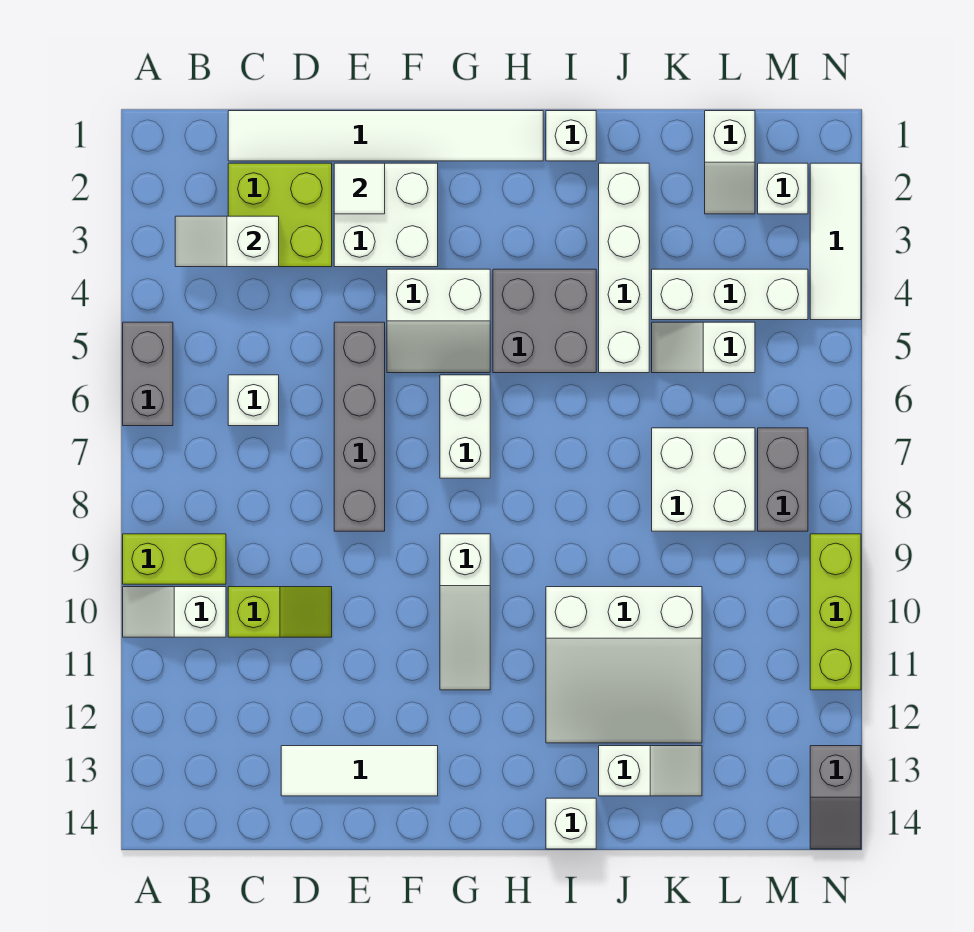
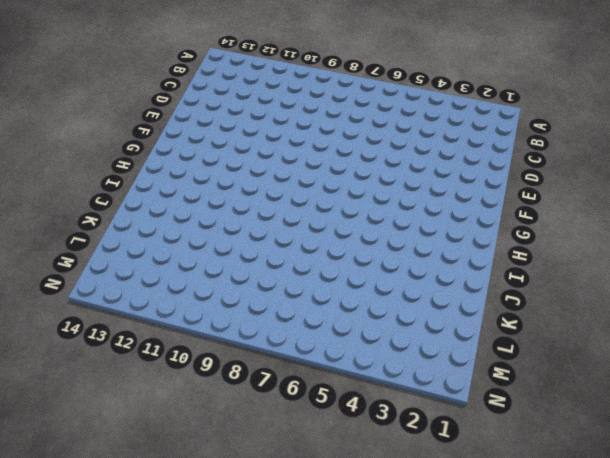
none -> grey 1x2 brick [123,322,173,426]
none -> lime 1x2 brick [123,534,226,584]
none -> white 1x2 slope [123,587,226,637]
none -> white 1x6 tile [228,111,543,161]

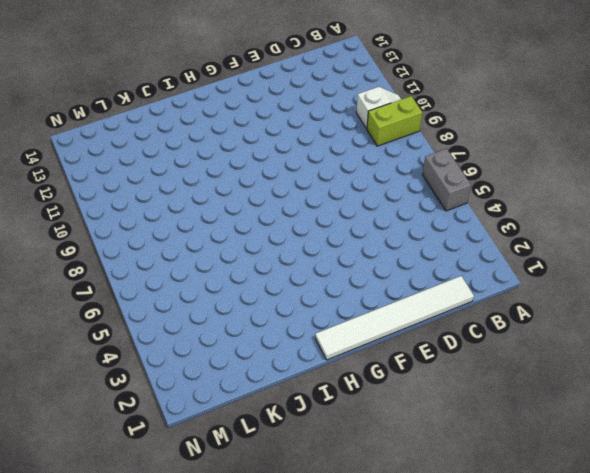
none -> lime 2x2 brick [228,163,332,267]
none -> white 1x1 brick [228,375,279,426]
none -> lime 1x2 slope [228,587,332,637]
none -> white 1x3 tile [281,746,438,796]

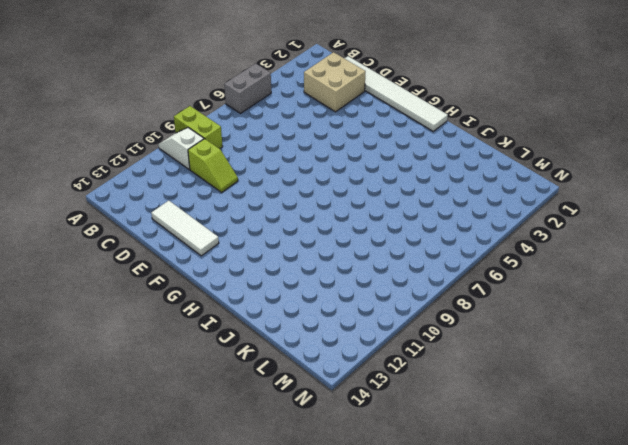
tan 2x2 brick [304,52,366,112] -> lime 2x2 brick [228,163,332,267]
none -> white 1x1 brick [228,375,279,426]
none -> white 2x2 brick [334,163,438,267]
none -> grey 1x4 brick [334,322,385,531]
none -> white 2x2 slope [387,269,490,373]

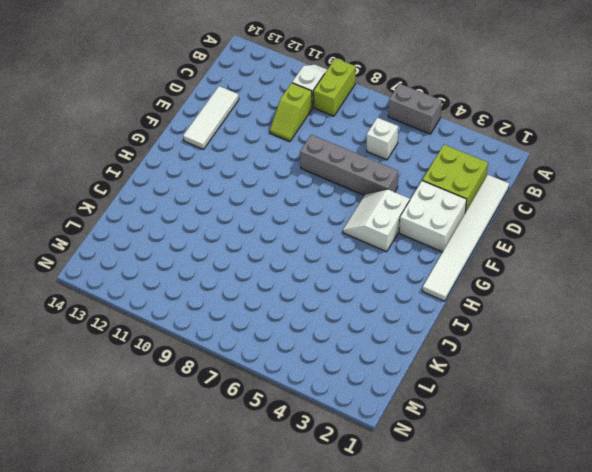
none -> white 1x2 brick [440,375,490,478]
none -> white 1x3 slope [440,534,490,690]
none -> grey 2x2 brick [493,269,596,373]
none -> white 1x1 brick [546,111,596,161]

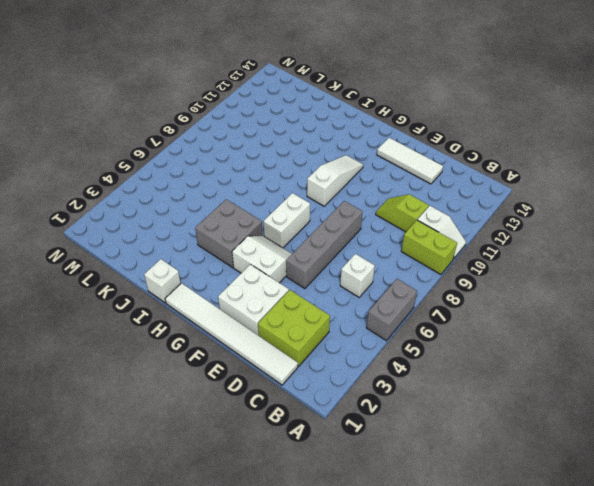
none -> white 3x3 slope [546,587,702,743]
none -> white 1x1 brick [546,798,596,849]
none -> white 1x4 brick [599,163,649,373]
none -> white 1x2 slope [599,746,702,796]

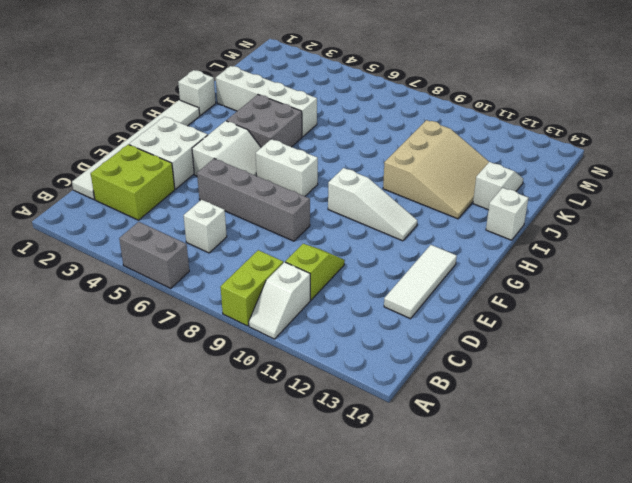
tan 3x3 slope [383,120,489,219] -> white 3x3 slope [546,587,702,743]
none -> white 1x3 brick [652,269,808,320]
none -> white 1x2 slope [652,322,755,373]
none -> white 2x2 brick [652,428,755,531]
none -> white 1x2 slope [705,111,755,214]

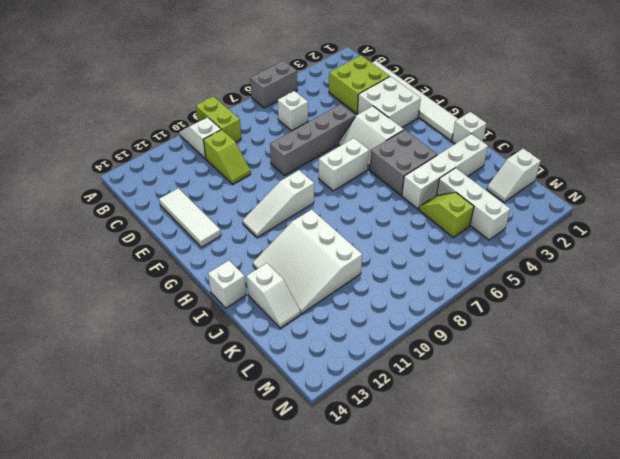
lime 1x2 slope [419,193,474,237] -> white 1x2 slope [652,322,755,373]
none -> white 2x2 brick [652,428,755,531]
none -> white 1x1 brick [758,163,808,214]
none -> grey 1x2 brick [758,428,808,531]
none -> white 1x3 tile [810,163,861,320]

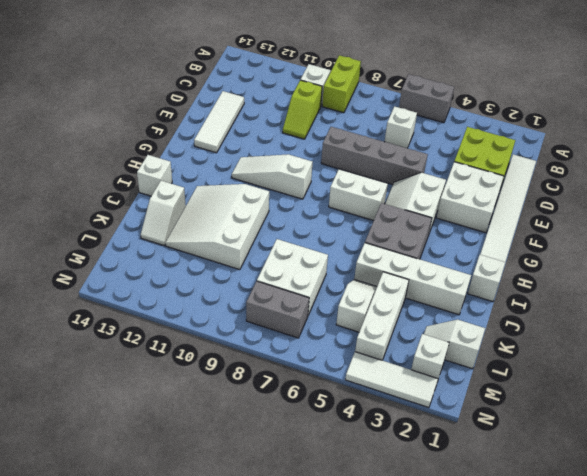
none -> lime 1x3 brick [810,534,861,690]
none -> grey 1x2 slope [810,746,861,849]
none -> white 1x2 slope [175,216,279,267]
none -> white 1x1 tile [334,163,385,214]

